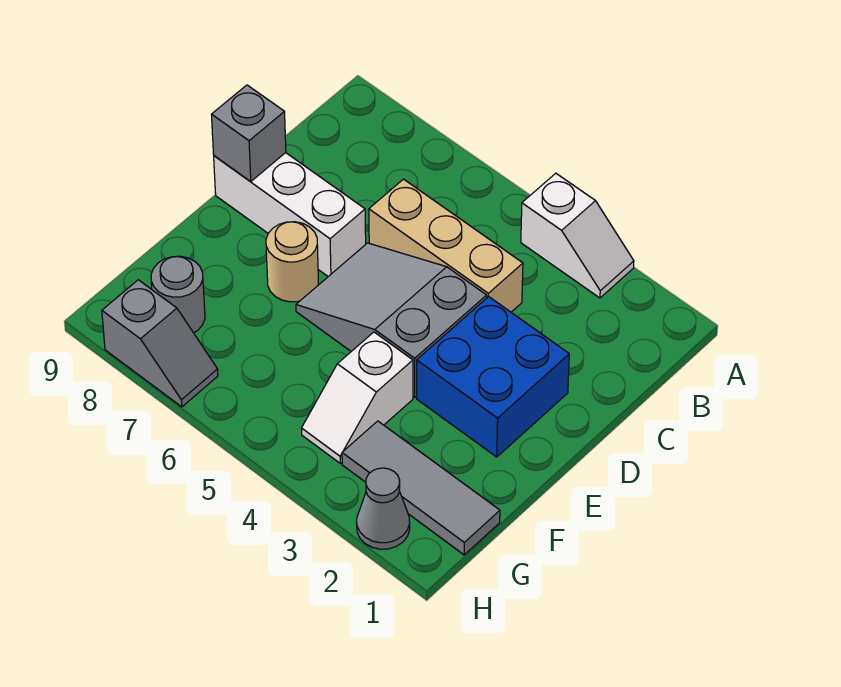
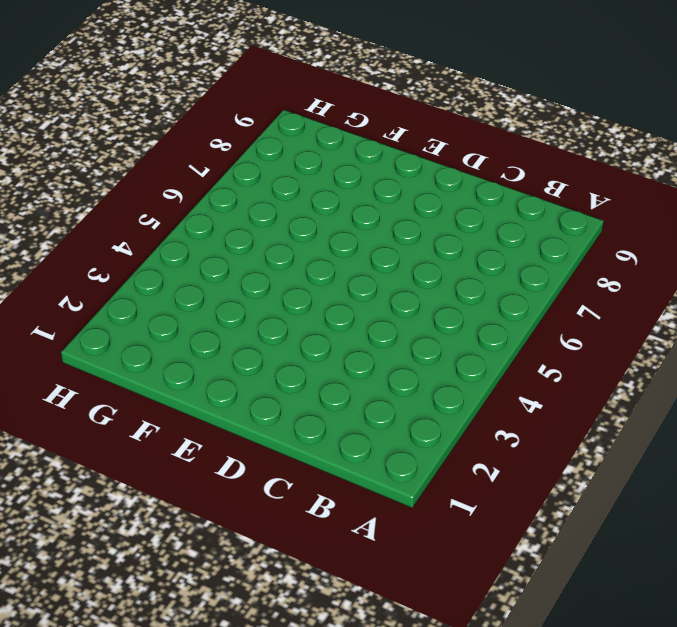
none -> white 1x2 slope [521,173,634,298]
none -> tan 1x3 brick [369,179,523,312]
none -> blue 2x2 brick [417,296,569,457]

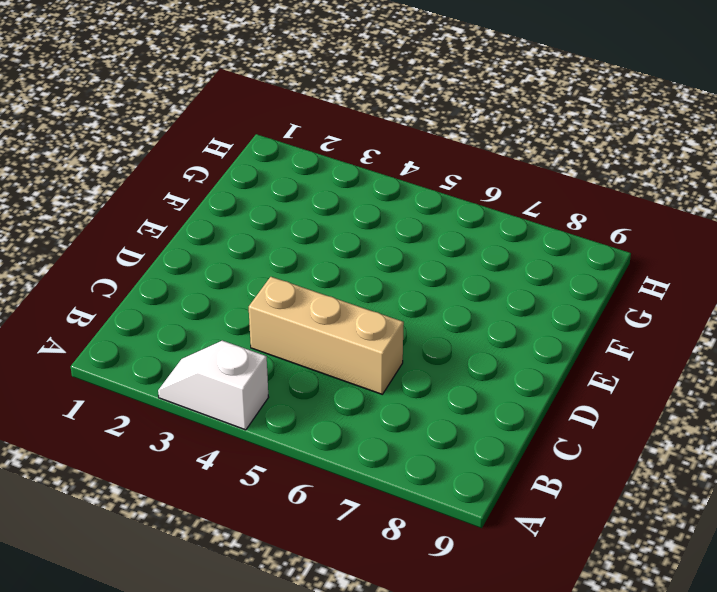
none -> blue 2x2 brick [417,296,569,457]
none -> grey 2x3 slope [296,243,487,397]
none -> white 1x3 brick [214,153,366,276]

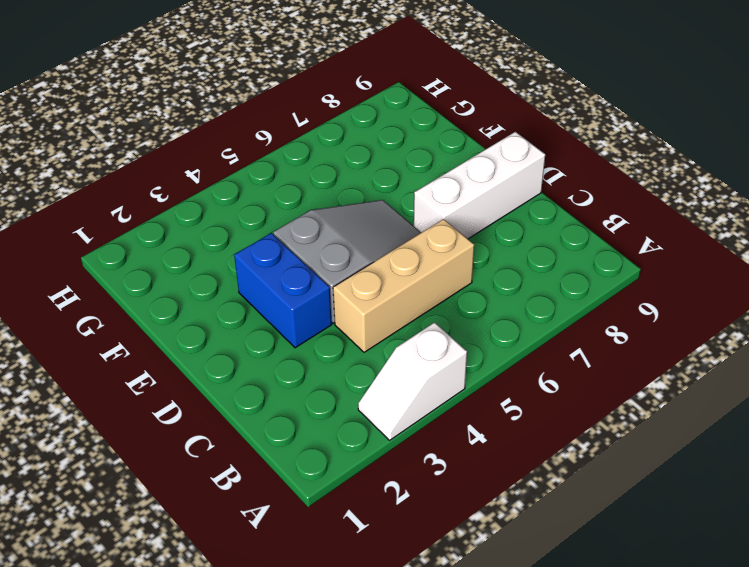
blue 1x2 brick [234,233,332,348] -> blue 2x2 brick [417,296,569,457]
none -> tan 1x1 round brick [266,222,318,302]
none -> white 1x2 slope [302,332,413,463]
none -> grey 1x3 tile [342,421,500,555]

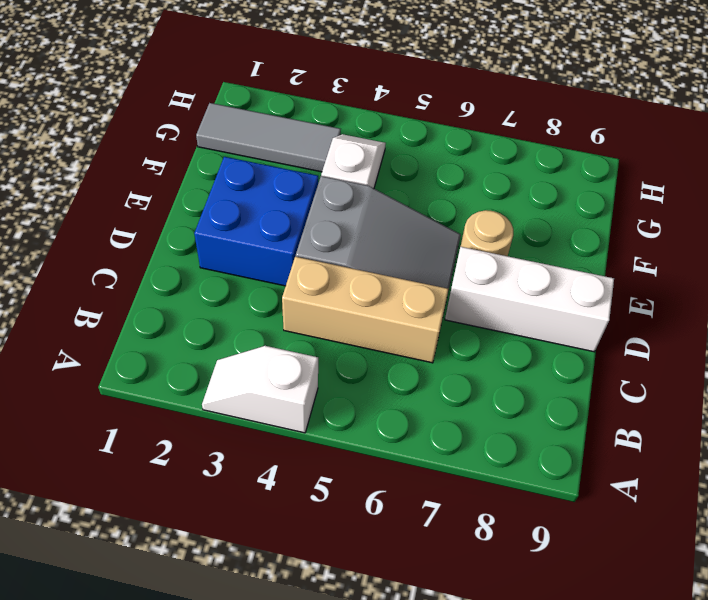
none -> grey 1x1 round brick [151,256,205,333]
none -> grey 1x1 cone [357,468,410,549]
none -> grey 1x2 slope [102,280,218,407]

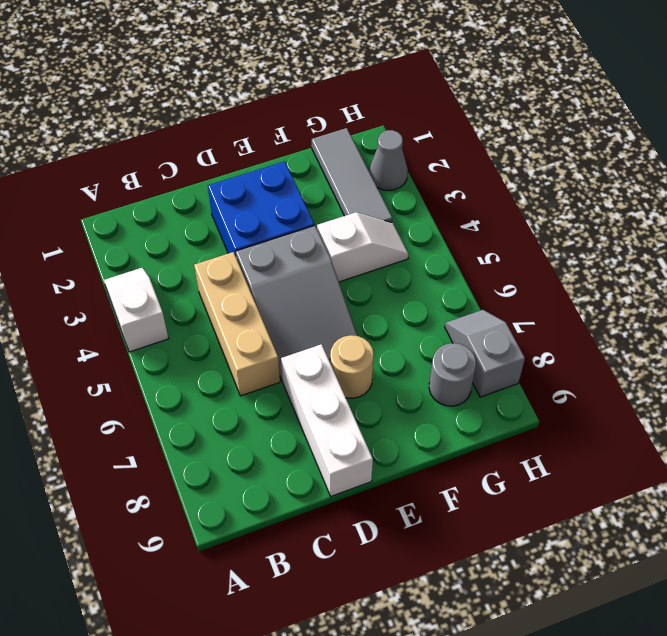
none -> grey 1x1 brick [211,85,286,182]

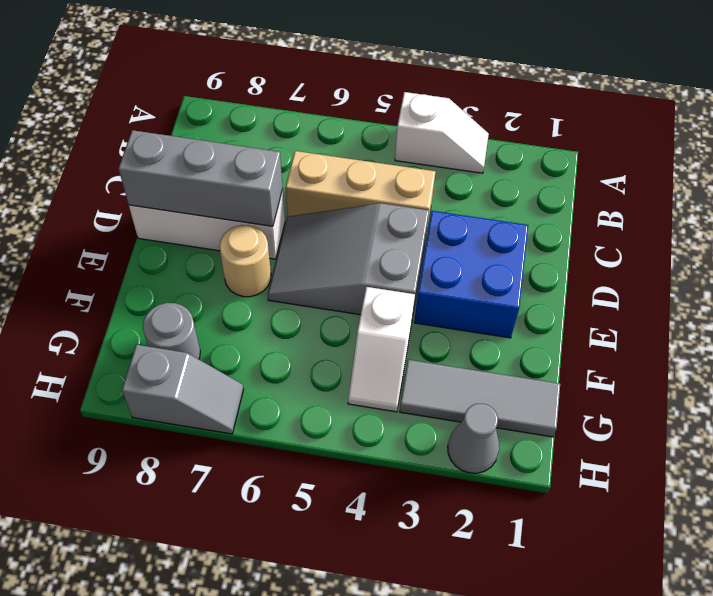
grey 1x3 brick [118,130,283,226] -> grey 1x1 brick [211,85,286,182]

